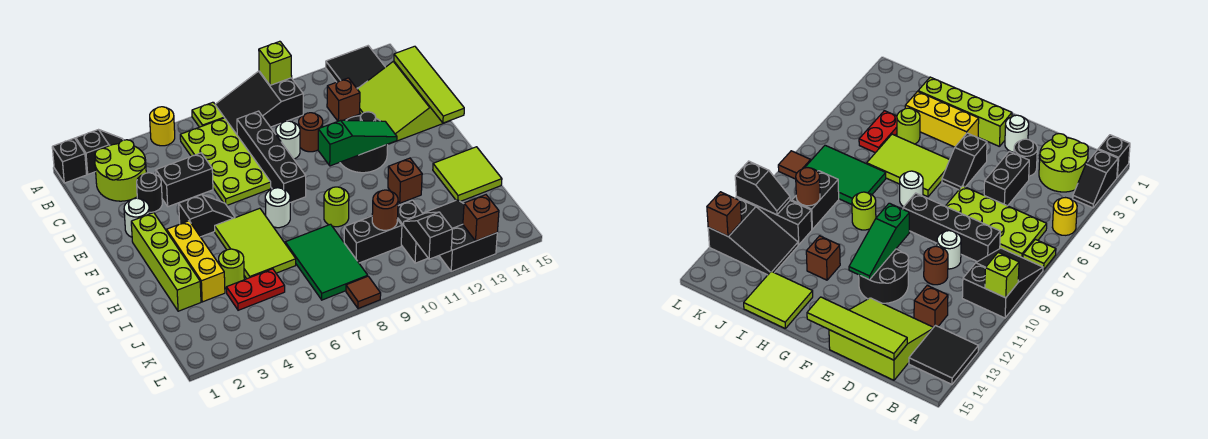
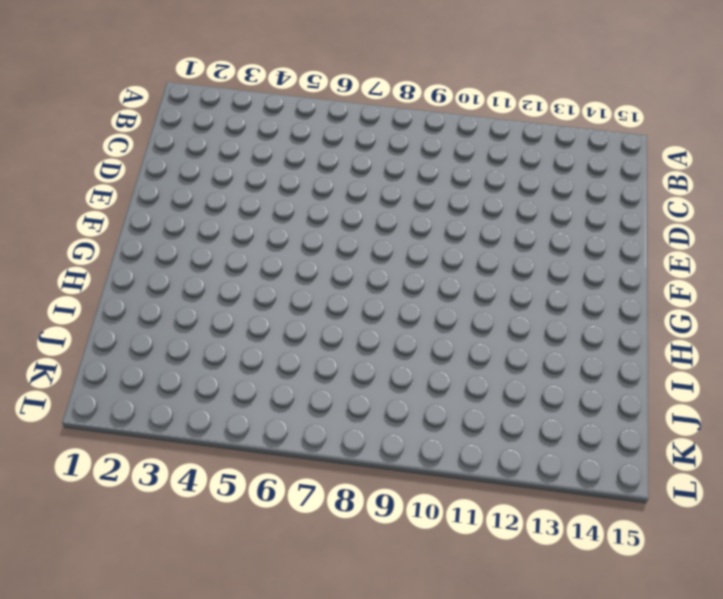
none -> black 1x1 brick [52,138,87,183]
none -> black 1x2 slope [76,130,123,174]
none -> yellow 1x1 round brick [150,107,175,146]
none -> lime 1x1 plate [192,102,224,127]

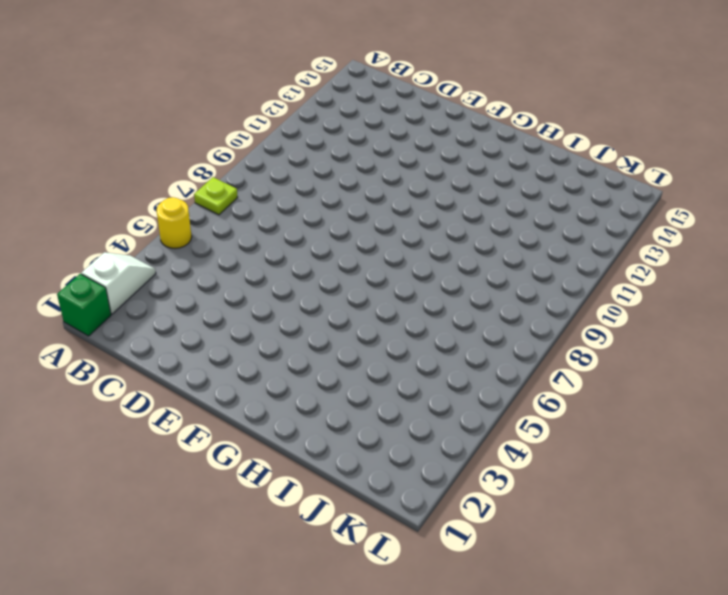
green 1x1 brick [57,274,111,336] -> black 1x1 brick [52,138,87,183]
white 1x2 slope [81,252,156,314] -> black 1x2 slope [76,130,123,174]
none -> black 2x3 slope [215,71,303,134]
none -> black 2x2 tile [326,46,385,89]
none -> lime 2x2 round brick [95,140,146,201]
none -> lime 2x4 plate [180,118,271,205]

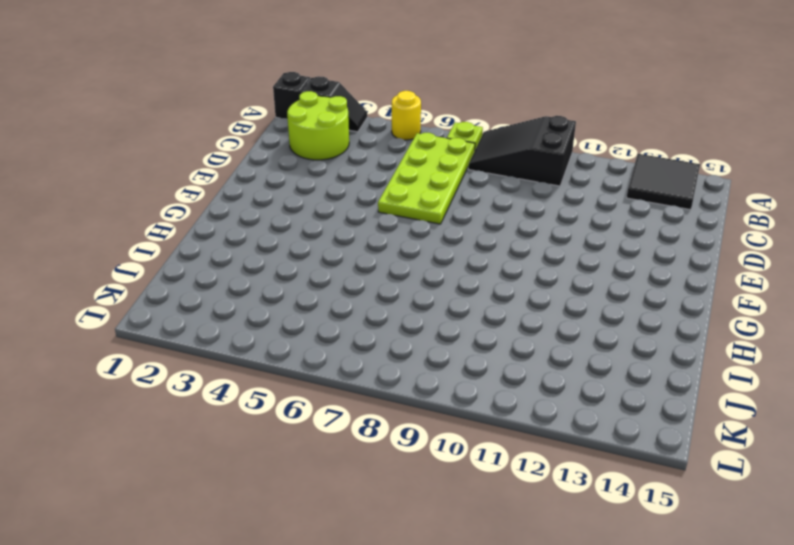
none -> black 1x4 brick [237,111,306,203]
none -> brown 1x1 brick [327,78,360,121]
none -> lime 3x3 slope [357,61,449,144]
none -> black 1x1 round brick [137,173,162,212]

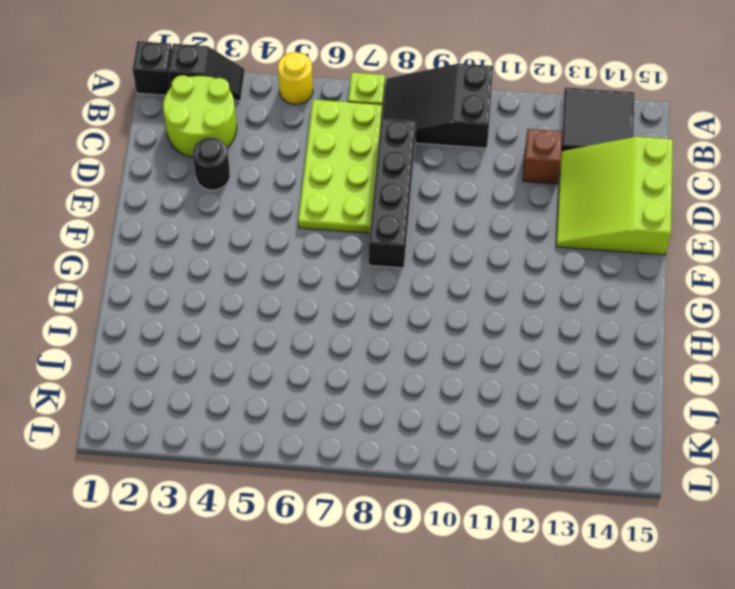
none -> black 1x2 brick [156,153,213,207]
none -> white 1x1 round brick [276,121,300,159]
none -> brown 1x1 round brick [299,113,323,152]
none -> white 1x1 round brick [124,198,149,237]

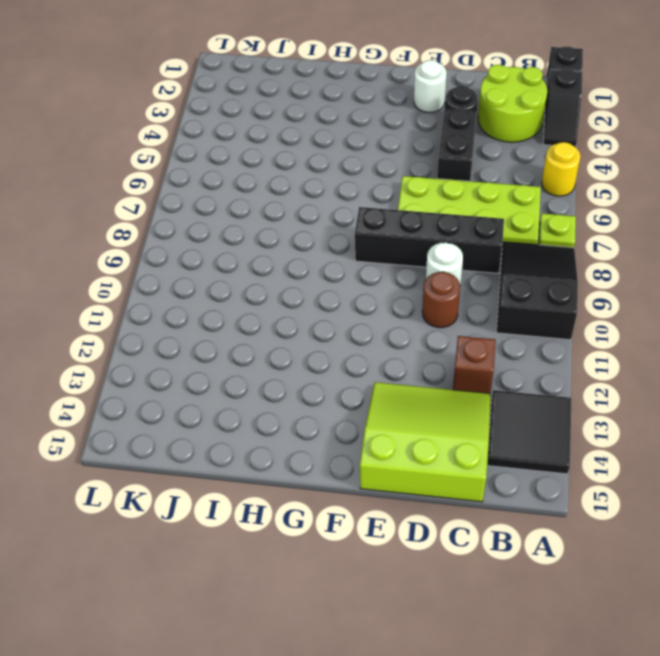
none -> black 2x2 round brick [340,112,388,173]
none -> lime 1x4 brick [131,213,201,311]
none -> black 1x2 slope [179,195,235,237]
none -> yellow 1x3 brick [166,221,225,302]

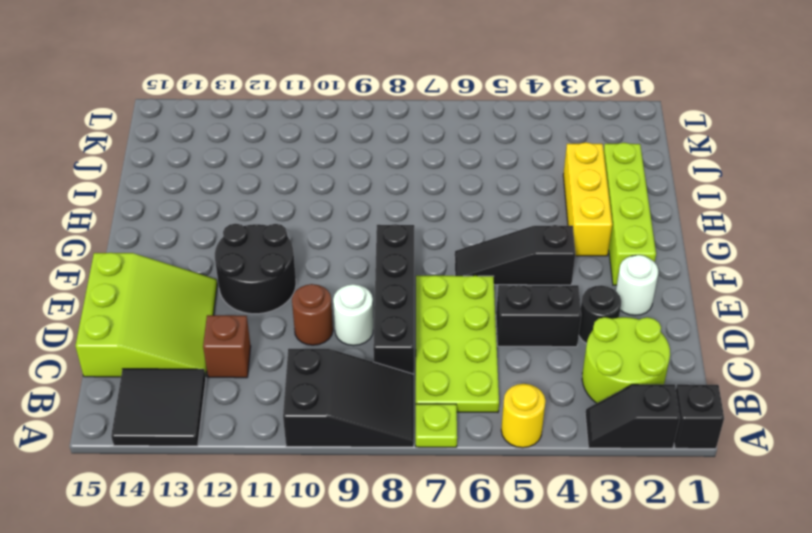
black 1x3 slope [455,225,575,285] -> black 1x2 slope [179,195,235,237]
none -> lime 2x3 tile [215,208,296,279]
none -> white 1x1 round brick [265,188,290,228]
none -> lime 1x1 round brick [324,187,349,227]
none -> brown 1x1 brick [388,158,422,203]

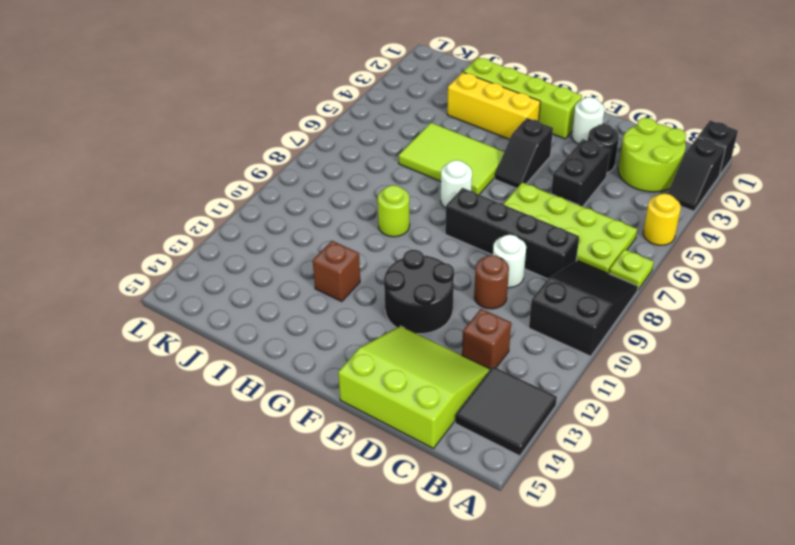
none -> lime 2x2 tile [433,147,502,201]
none -> lime 1x1 round brick [219,249,244,289]
none -> green 2x3 tile [285,224,368,300]
none -> red 1x2 plate [226,269,285,310]

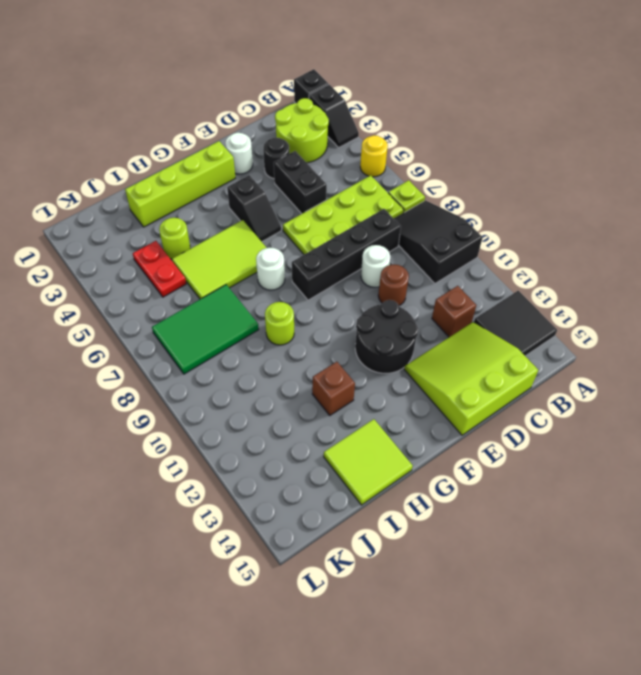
none -> yellow 1x3 brick [166,221,225,302]
none -> black 1x2 brick [344,216,402,263]
none -> black 1x2 brick [397,200,428,263]
none -> black 2x3 slope [423,200,497,271]

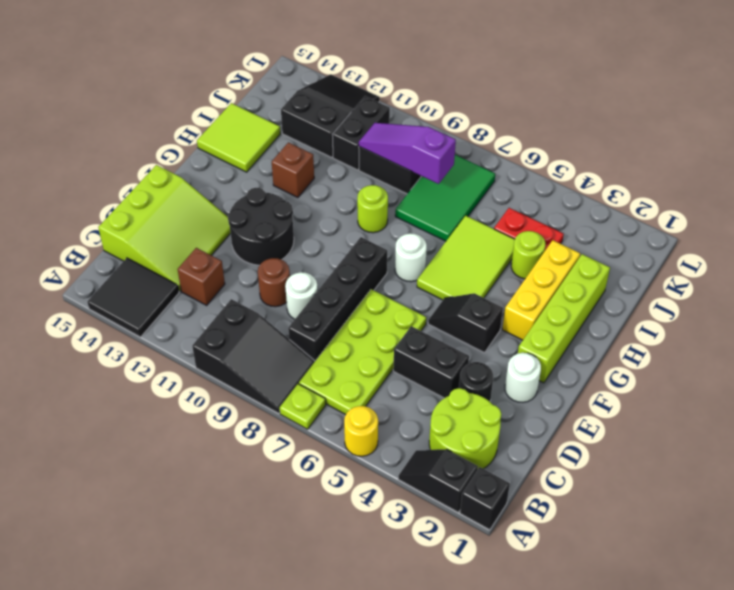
purple 1x3 slope [359,123,456,184] -> brown 1x1 round brick [372,190,398,230]
black 2x3 slope [281,74,380,157] -> black 2x3 slope turned to [423,200,497,271]
none -> brown 1x1 tile [346,276,381,309]
none -> lime 1x1 brick [259,41,292,85]
none -> lime 1x4 tile [394,46,464,123]
none -> green 1x3 slope [318,120,397,166]

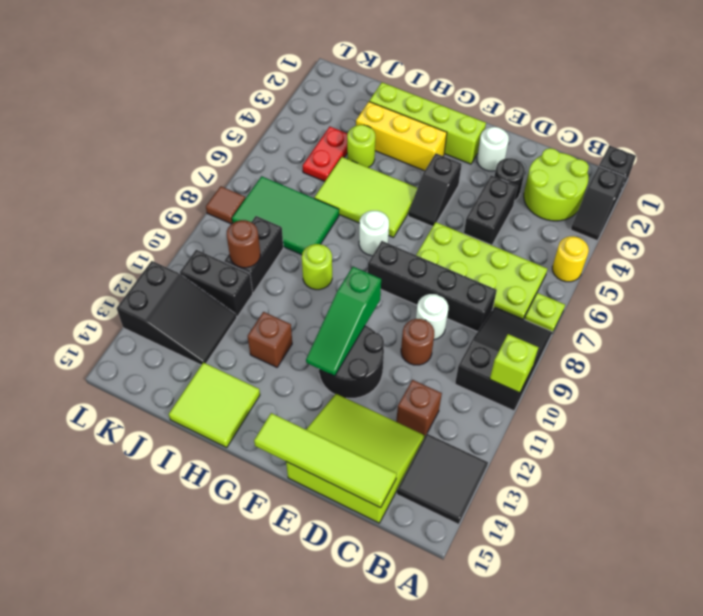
none -> black 1x2 slope [404,212,452,259]
none -> brown 1x1 brick [463,195,499,241]

